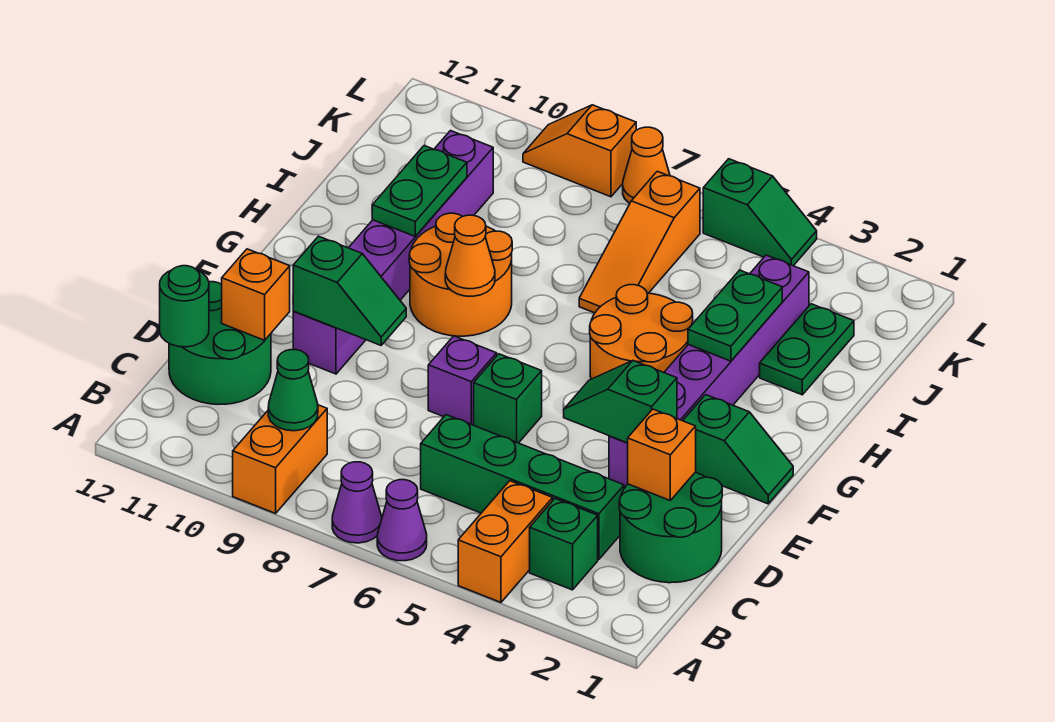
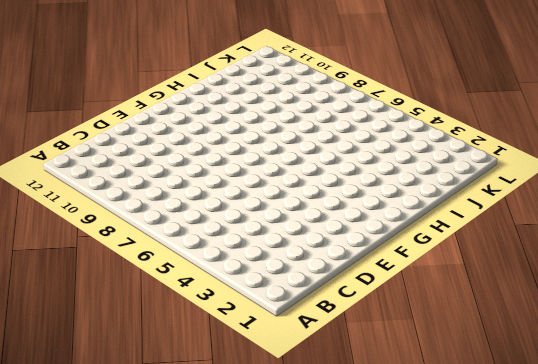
none -> orange 1x2 brick [458,481,553,602]
none -> purple 1x1 cone [377,480,427,561]
none -> purple 1x1 cone [332,462,382,543]

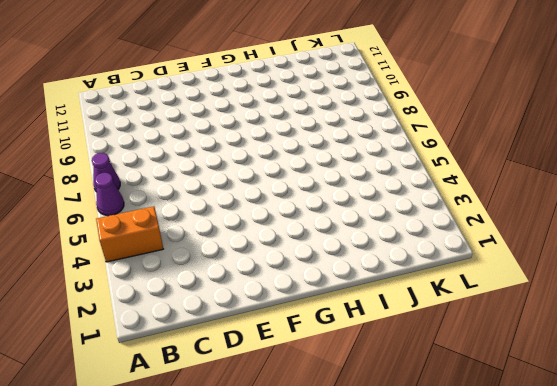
none -> orange 1x2 brick [233,405,327,513]
none -> green 1x1 brick [530,499,598,590]
none -> green 2x2 round brick [619,472,722,583]

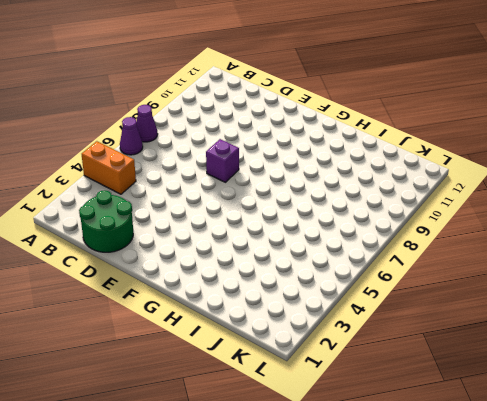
none -> orange 1x2 brick [233,405,327,513]
none -> green 1x1 brick [530,499,598,590]
none -> green 1x4 brick [421,415,624,559]

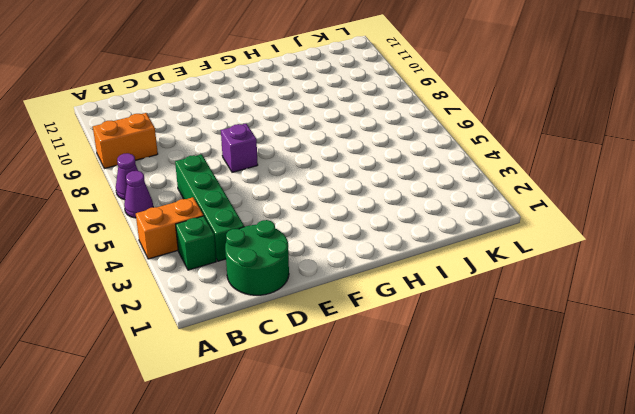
none -> green 2x2 round brick [169,282,271,404]
none -> purple 1x6 brick [609,255,809,488]
none -> green 1x1 brick [474,354,542,443]

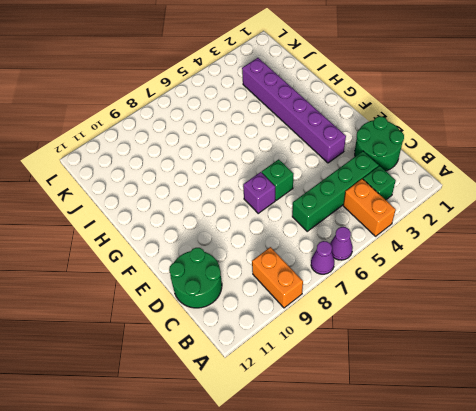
none -> purple 1x6 brick [293,131,493,374]
none -> green 1x2 slope [683,395,793,504]
none -> orange 2x2 round brick [590,285,693,379]

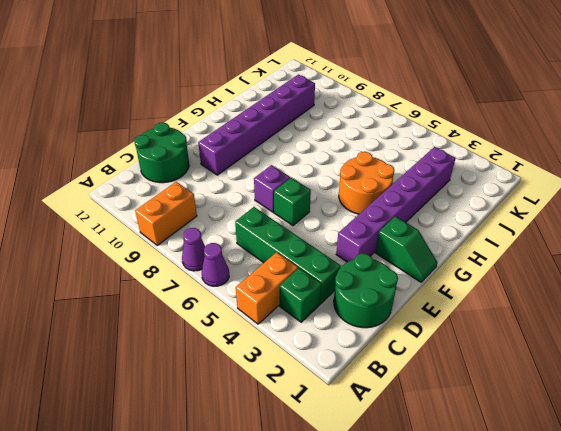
none -> orange 2x2 round brick [409,213,512,336]
none -> green 1x2 plate [760,304,854,395]
none -> orange 1x3 slope [579,171,700,313]

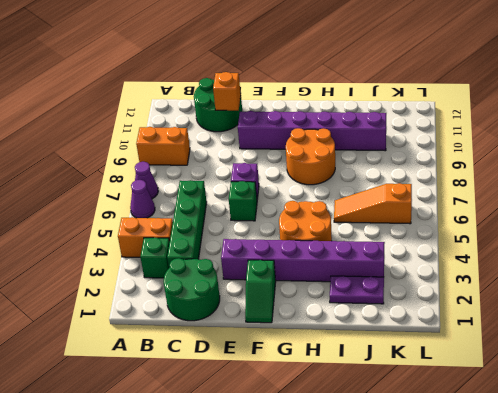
purple 1x2 plate [330,276,384,304] -> green 1x2 plate [760,304,854,395]
none -> green 1x2 slope [703,159,817,266]
none -> orange 1x1 cone [623,127,670,203]
none -> orange 1x2 slope [523,105,636,197]

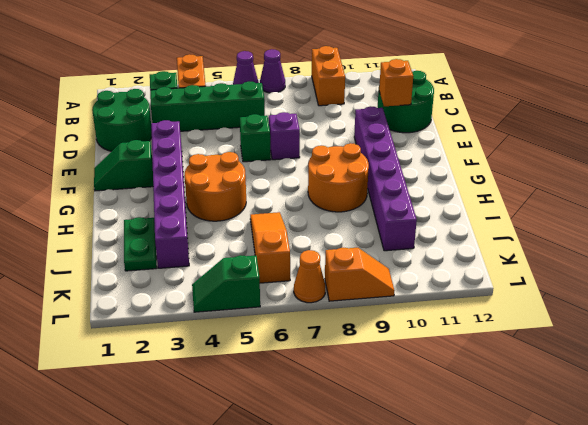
none -> green 1x1 cone [268,350,318,431]
none -> green 1x1 round brick [160,266,209,347]
none -> orange 1x1 brick [628,409,696,500]

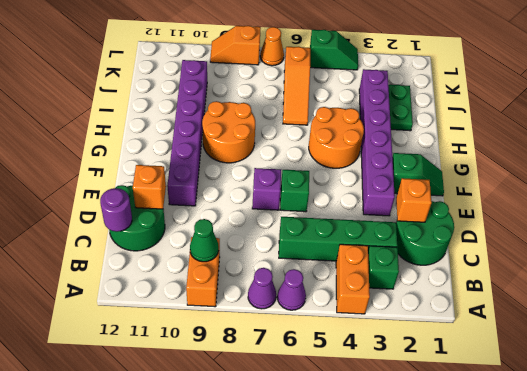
purple 1x1 round brick [100,188,132,232] -> green 1x1 round brick [160,266,209,347]
none -> green 1x2 slope [564,361,677,443]
none -> green 1x2 slope [293,236,406,345]
none -> orange 1x1 cone [445,215,495,296]

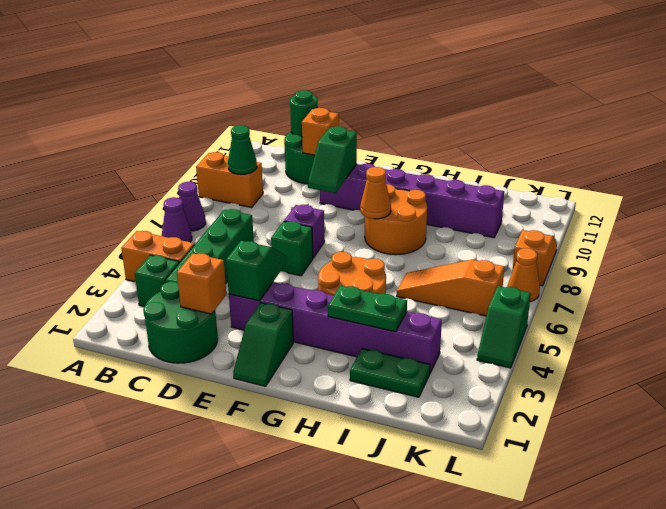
none -> green 1x2 plate [372,146,467,236]

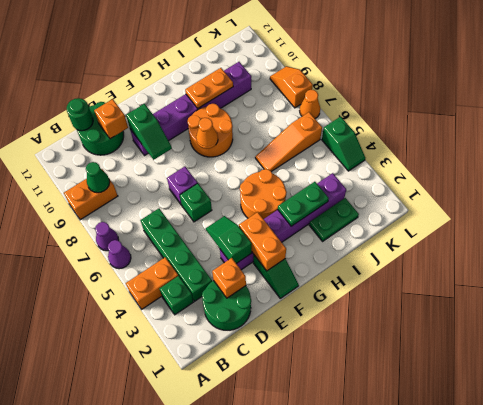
orange 1x2 brick [239,212,286,271] -> none
orange 1x2 plate [185,68,233,108] -> green 1x2 plate [372,146,467,236]

